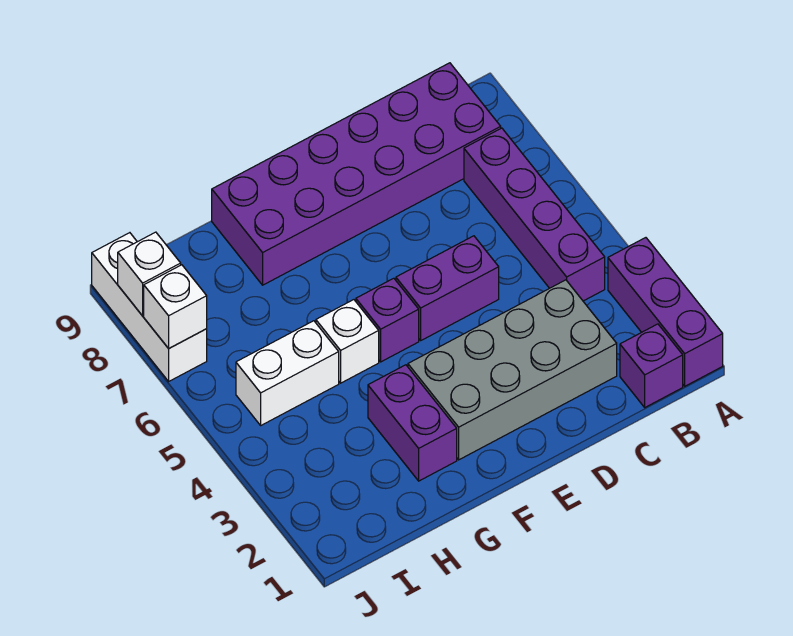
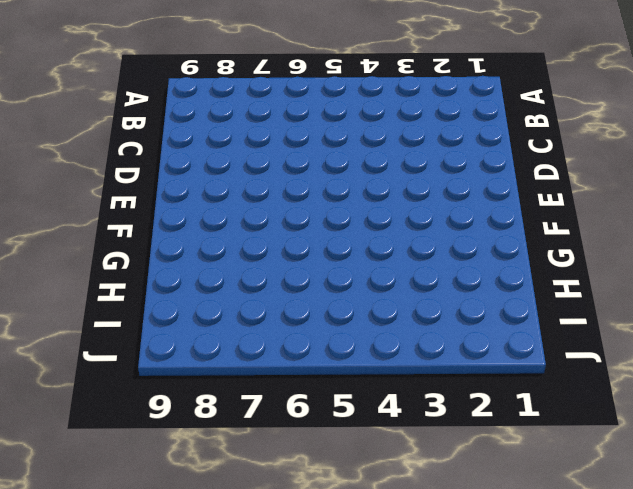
none -> purple 1x3 brick [608,238,723,386]
none -> purple 1x1 brick [620,324,683,407]
none -> purple 1x4 brick [464,128,605,301]

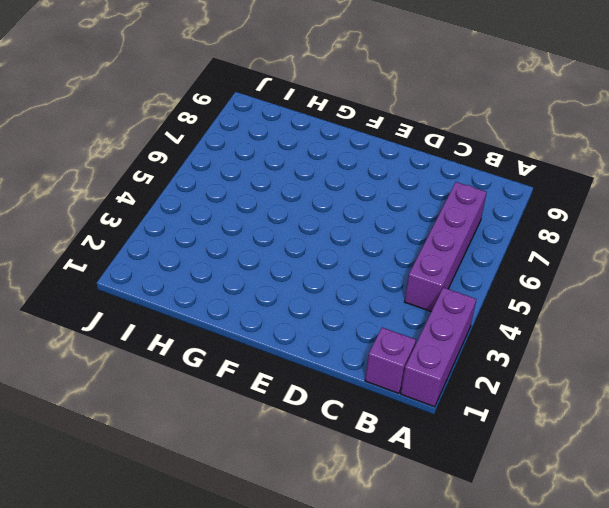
none -> purple 2x6 brick [212,63,501,285]
none -> grey 2x4 brick [408,280,617,460]
none -> purple 1x2 brick [396,236,499,340]

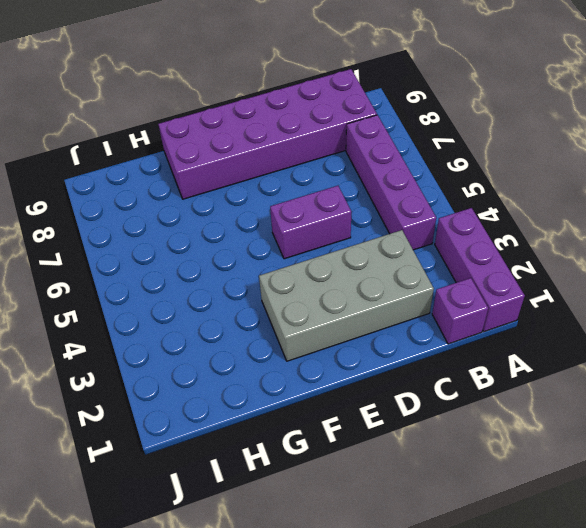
none -> purple 1x1 brick [356,278,419,362]
none -> purple 1x2 brick [368,365,457,481]
none -> white 1x1 brick [316,300,379,383]

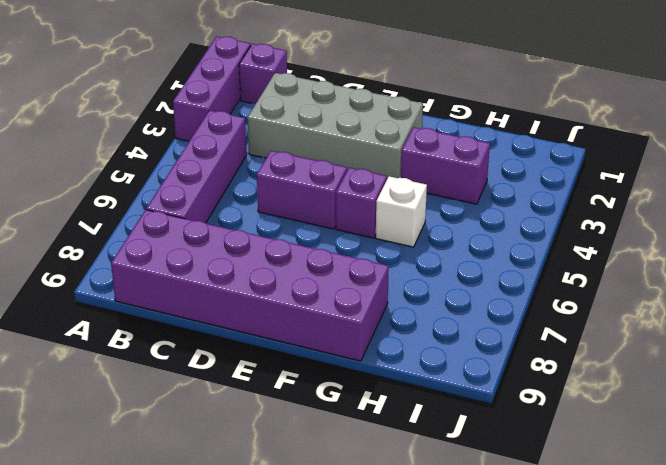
purple 1x2 brick [401,127,490,204] -> purple 1x2 brick turned to [368,365,457,481]
none -> white 1x2 brick [236,321,339,425]
none -> white 1x3 brick [92,233,207,381]
none -> white 1x1 brick [144,265,207,348]

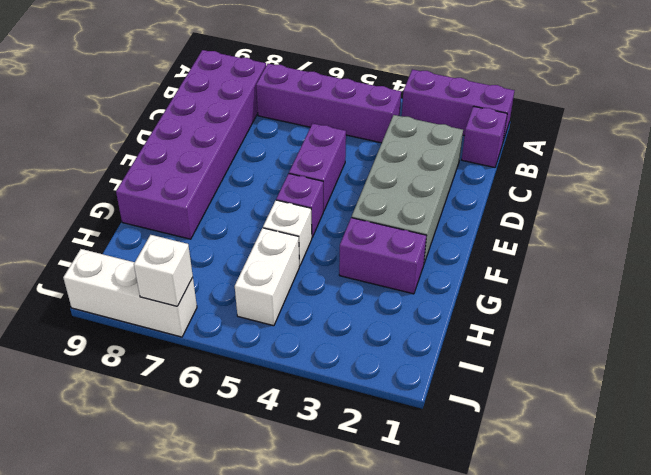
none -> white 1x1 brick [118,232,181,316]

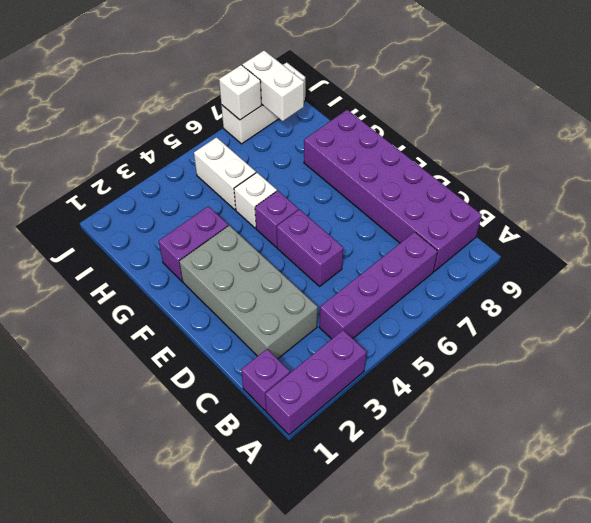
white 1x2 brick [242,51,304,121] -> white 1x1 brick [118,232,181,316]

